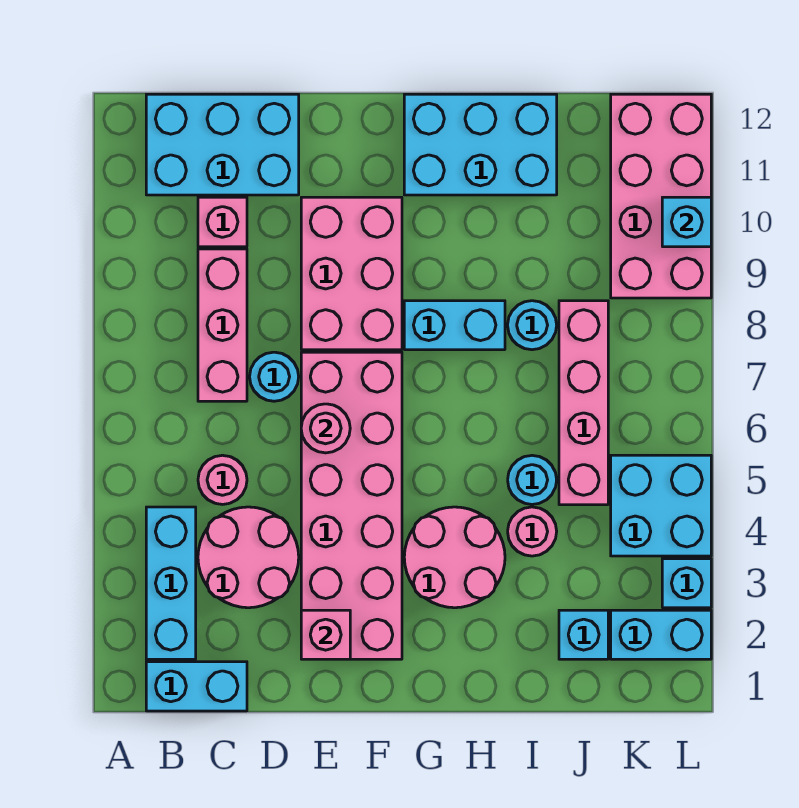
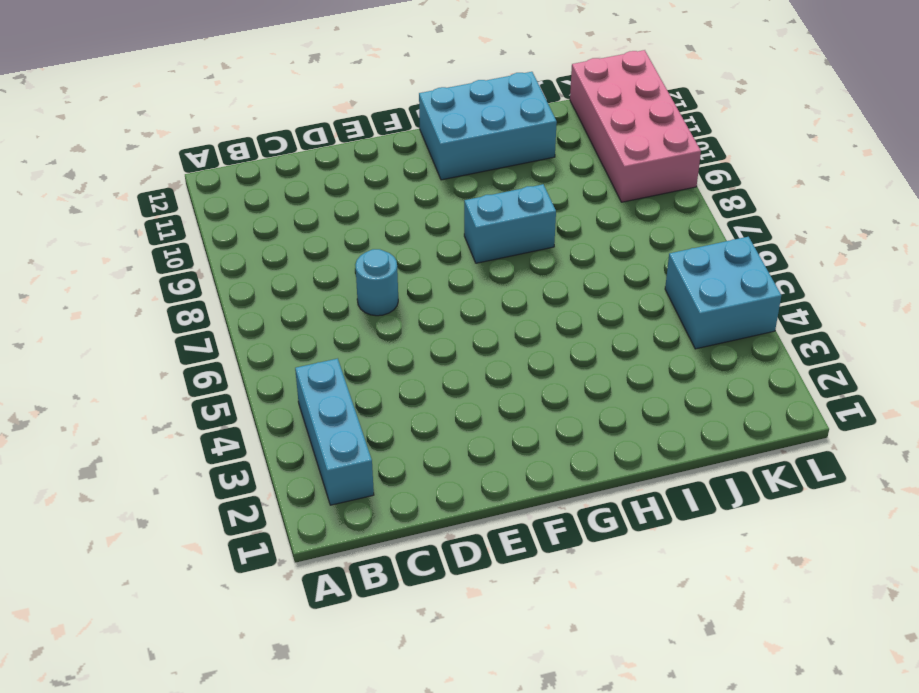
none -> cyan 1x2 brick [146,662,247,711]
none -> cyan 2x3 brick [146,94,299,195]
none -> pink 2x2 round brick [198,507,299,608]

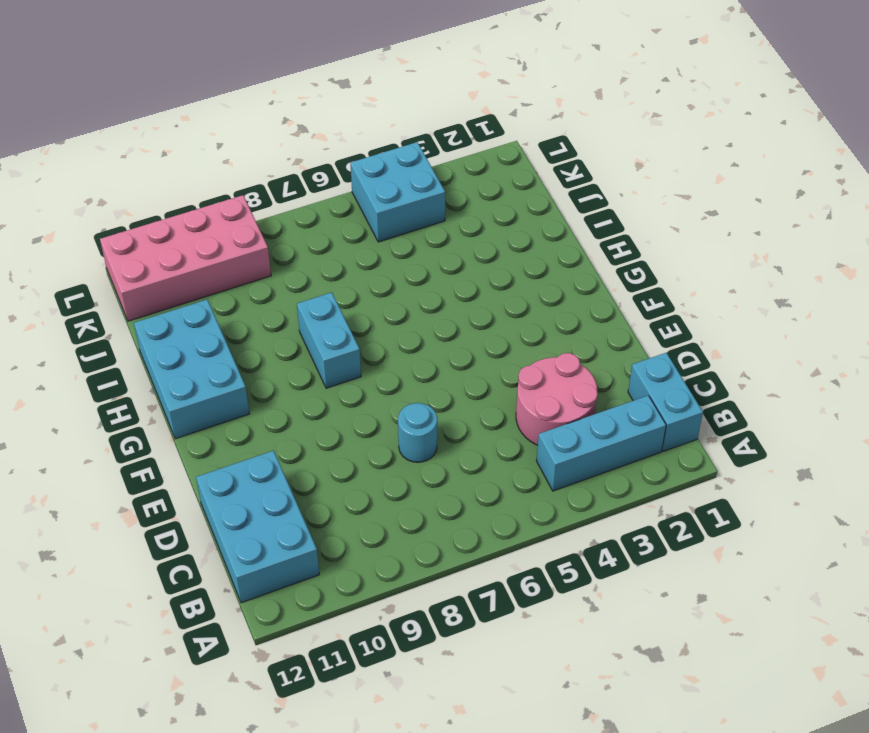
none -> pink 1x1 round brick [198,455,247,504]
none -> pink 1x3 brick [198,249,247,401]
none -> pink 1x1 brick [198,197,247,247]

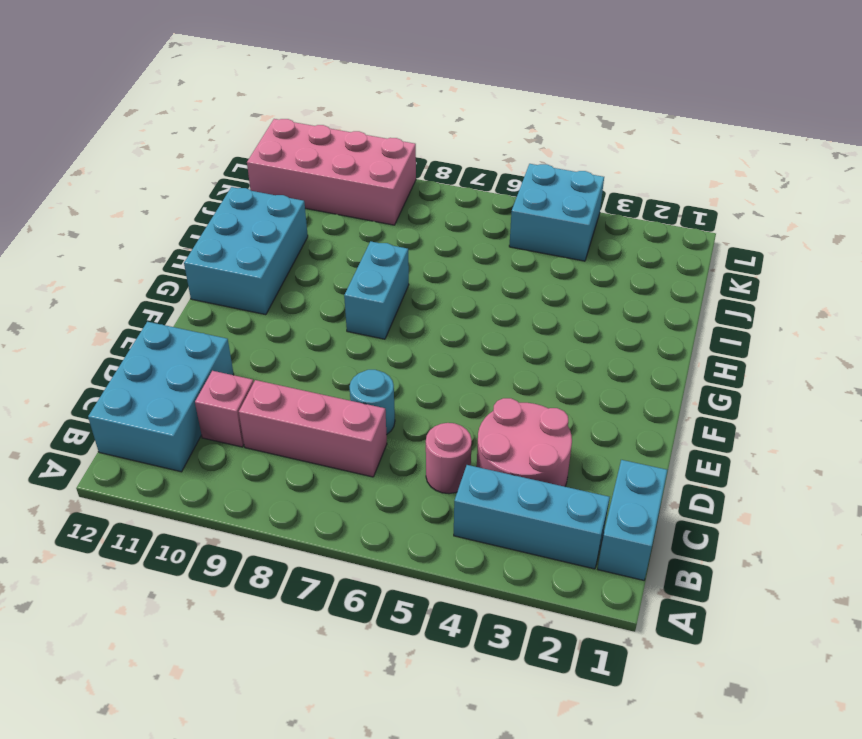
none -> pink 2x6 brick [301,352,402,659]
none -> pink 2x3 brick [301,197,402,350]
none -> pink 2x2 round brick [404,507,505,608]

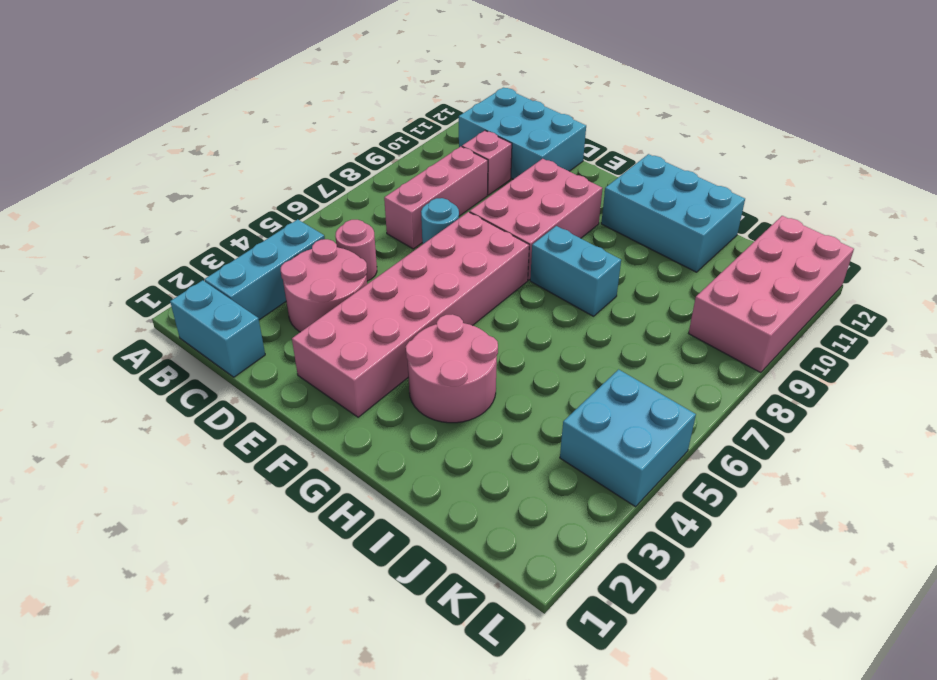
none -> pink 1x1 round brick [508,507,557,556]
none -> cyan 1x1 round brick [508,455,557,504]
none -> cyan 1x1 round brick [508,301,557,350]

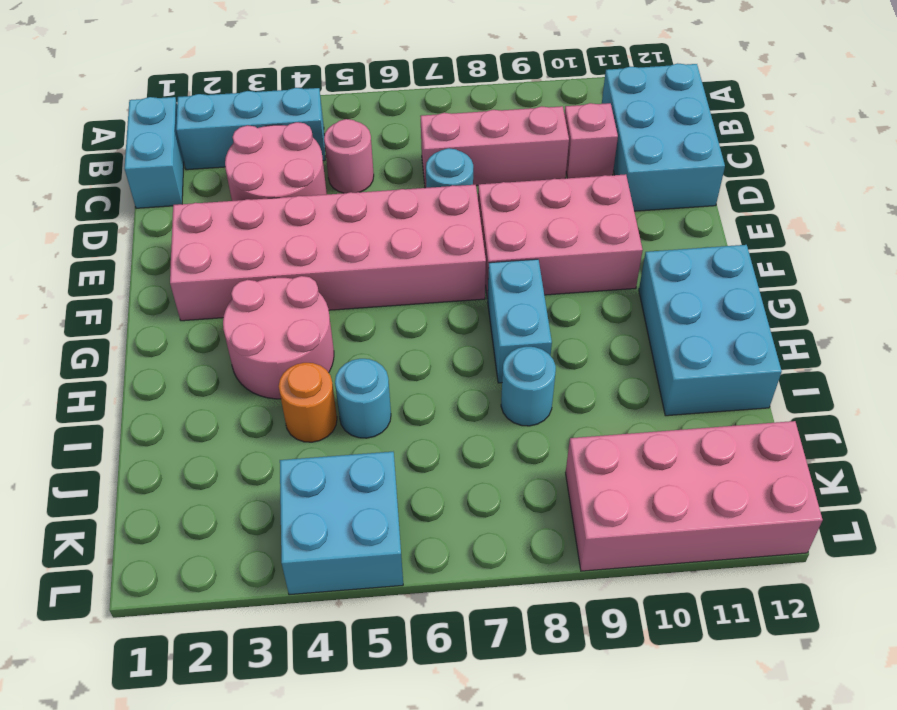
orange 1x1 round brick [279,363,337,442] -> pink 1x1 round brick [508,507,557,556]
none -> cyan 1x1 brick [559,610,608,659]
none -> pink 1x4 brick [559,301,608,505]
none -> cyan 1x2 brick [611,610,711,659]

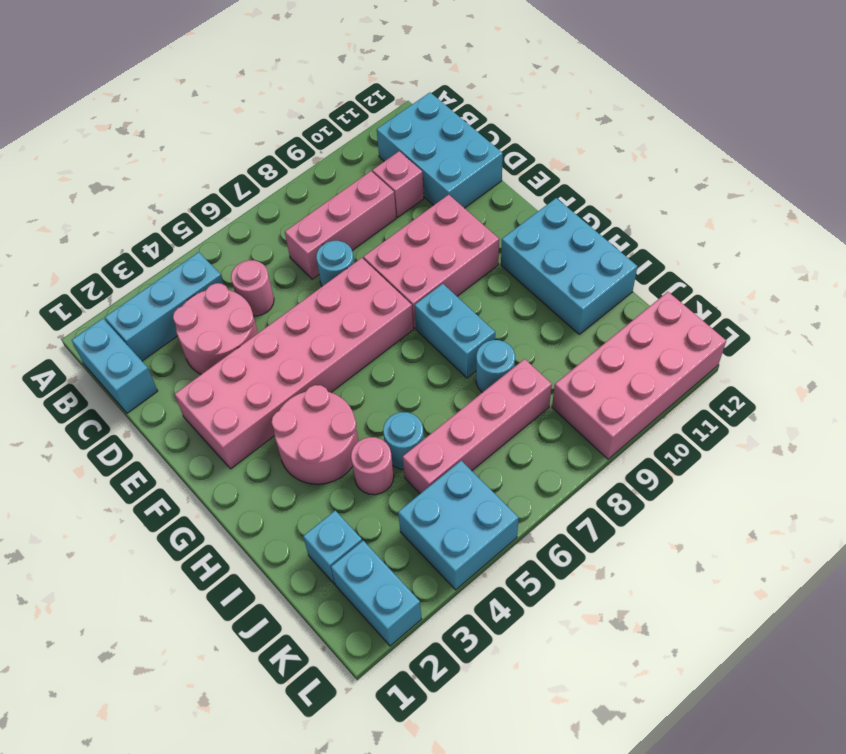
none -> cyan 1x1 brick [662,559,711,608]
none -> pink 1x1 brick [301,610,350,659]
none -> pink 1x1 round brick [301,404,350,453]

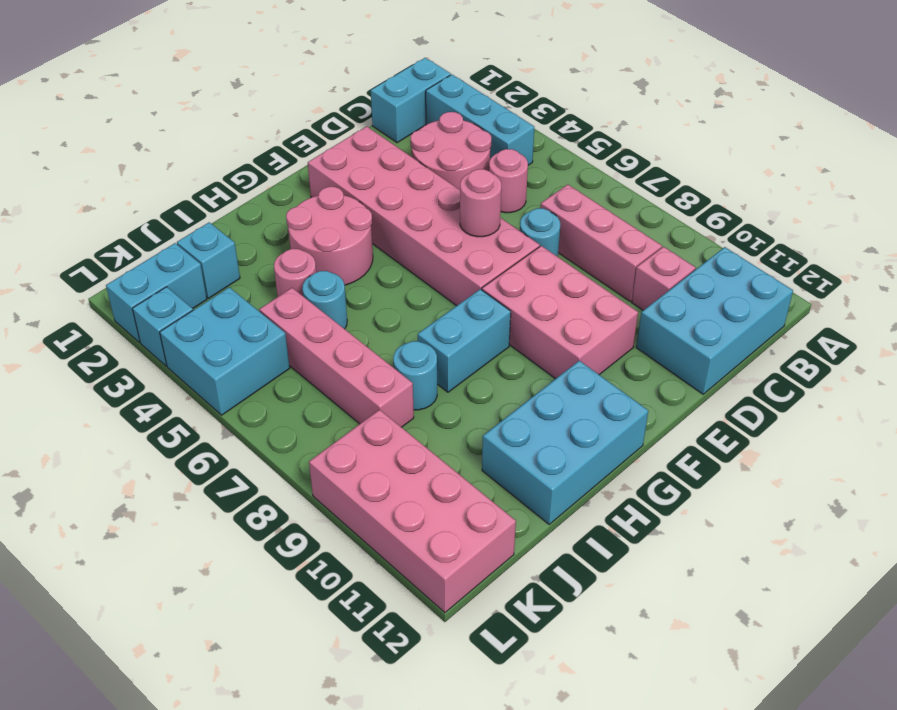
none -> pink 1x1 brick [301,610,350,659]
none -> cyan 1x1 brick [662,197,711,247]

